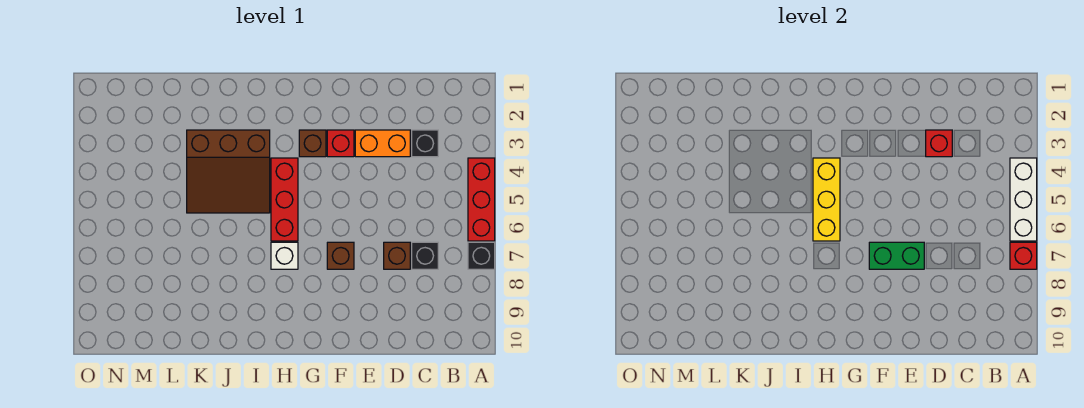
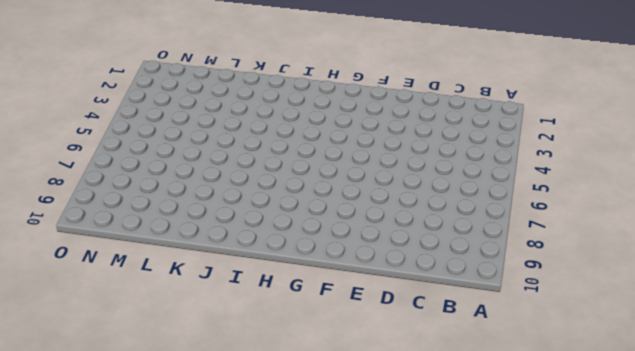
none -> red 1x3 brick [468,158,495,241]
none -> black 1x1 brick [468,242,495,269]
none -> black 1x1 brick [412,130,438,157]

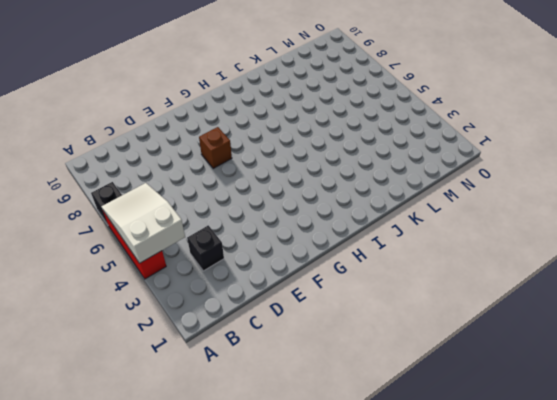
white 2x3 slope [101,183,185,263] -> white 1x3 brick [1010,158,1037,241]
none -> black 1x1 brick [412,242,438,269]
none -> orange 1x2 brick [355,130,410,157]
none -> brown 1x1 brick [384,242,410,269]

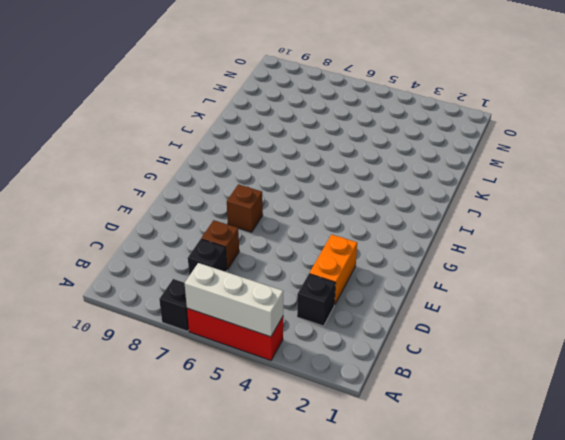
none -> red 1x1 brick [327,130,354,157]
none -> brown 1x1 brick [299,130,326,157]
none -> red 1x3 brick [271,158,298,241]

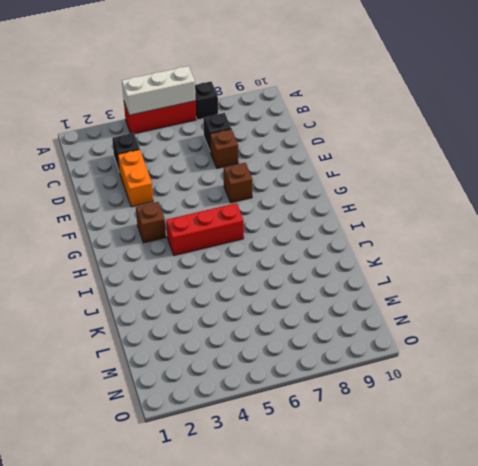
none -> red 1x1 brick [327,130,354,157]
none -> white 1x1 brick [271,242,298,269]
none -> brown 3x3 slope [187,130,270,213]

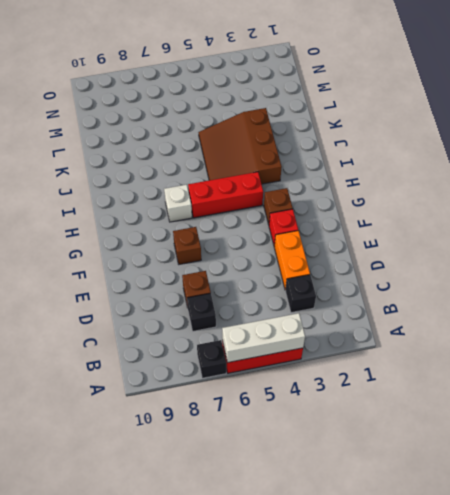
none -> red 1x1 brick [1010,242,1037,269]
none -> red 1x1 brick [926,130,952,157]
none -> green 1x2 brick [869,242,924,269]

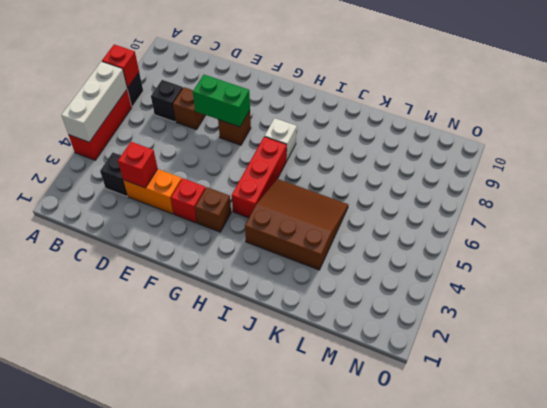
none -> yellow 1x3 brick [813,158,840,241]

